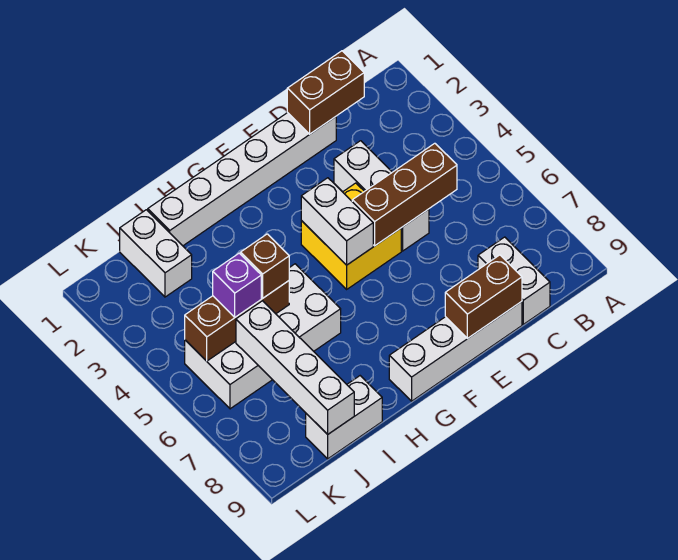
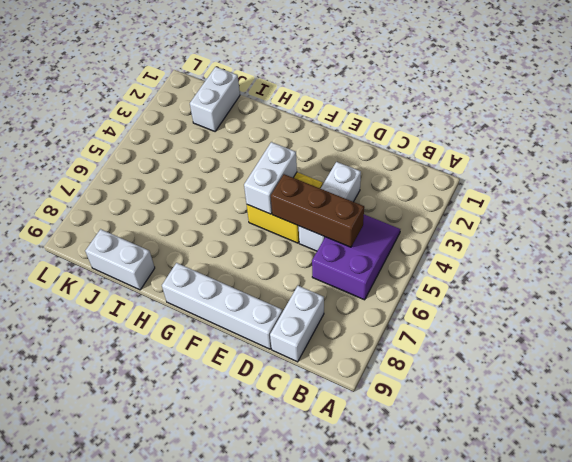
purple 2x3 slope [312,215,400,300] -> none
none -> white 1x6 brick [148,113,336,246]
none -> white 2x4 brick [185,264,341,409]
none -> brown 1x2 brick [287,51,364,134]

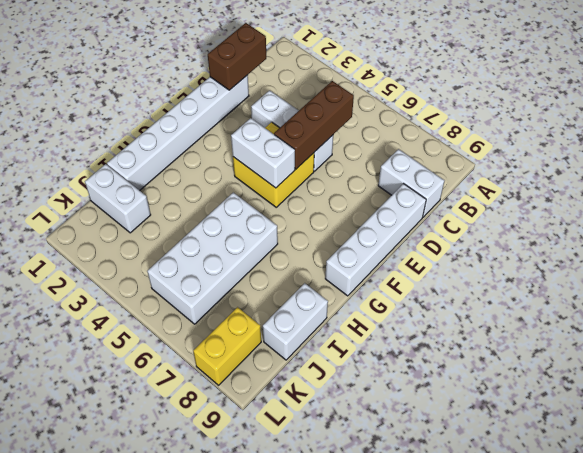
yellow 1x2 brick [193,307,261,385] -> none
none -> brown 1x2 brick [445,255,522,339]
none -> brown 1x3 brick [185,281,289,361]
none -> white 1x4 brick [236,301,354,434]

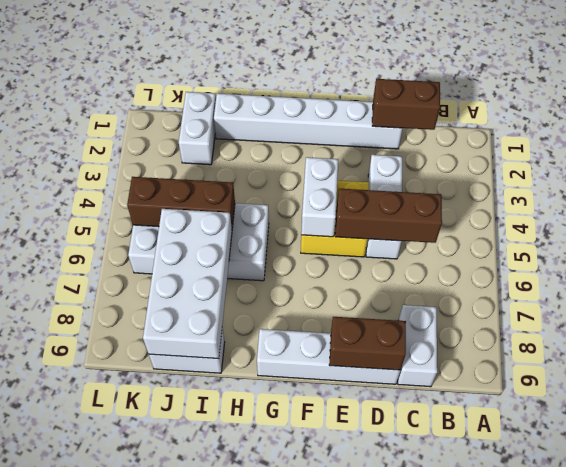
white 2x4 brick [143,209,232,359] -> white 1x4 brick [236,301,354,434]
none -> brown 1x1 brick [241,234,289,298]
none -> purple 1x1 brick [213,253,261,317]

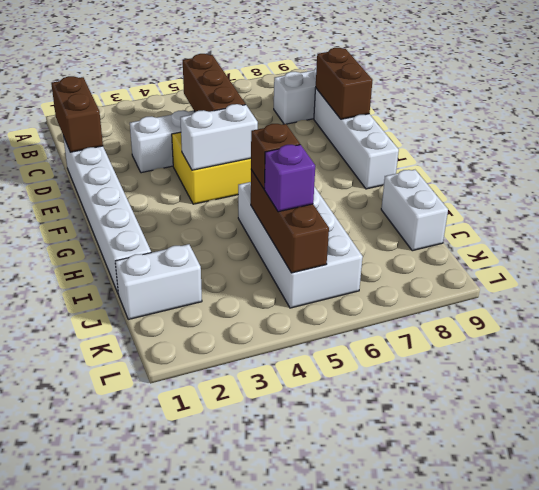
none -> white 1x4 brick [236,301,354,434]

